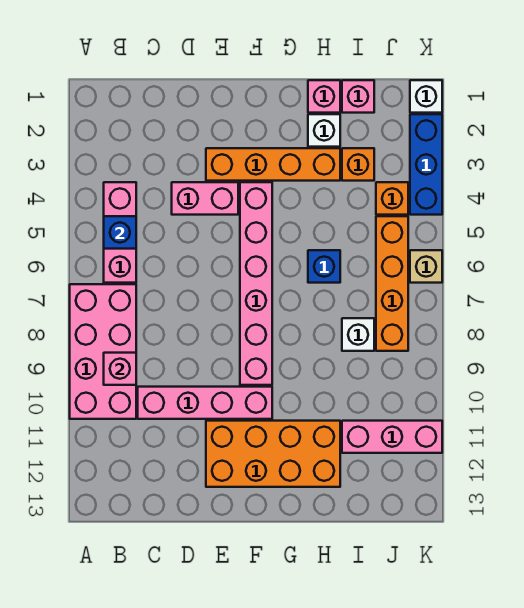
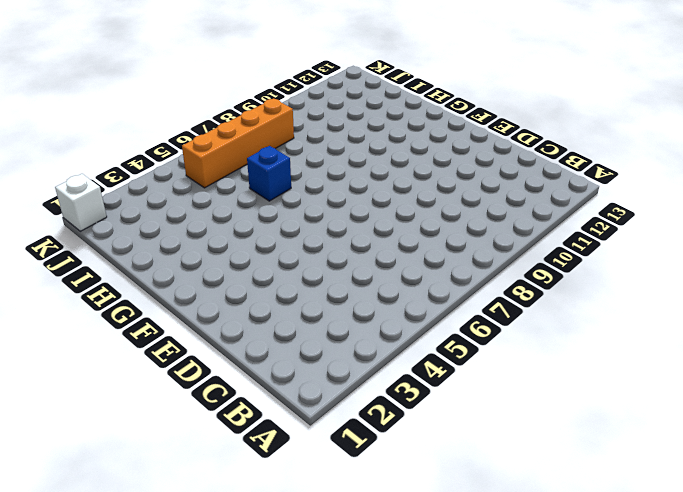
none -> pink 2x4 brick [70,284,136,419]
none -> pink 1x3 brick [104,182,136,283]
none -> pink 1x4 brick [138,387,272,419]

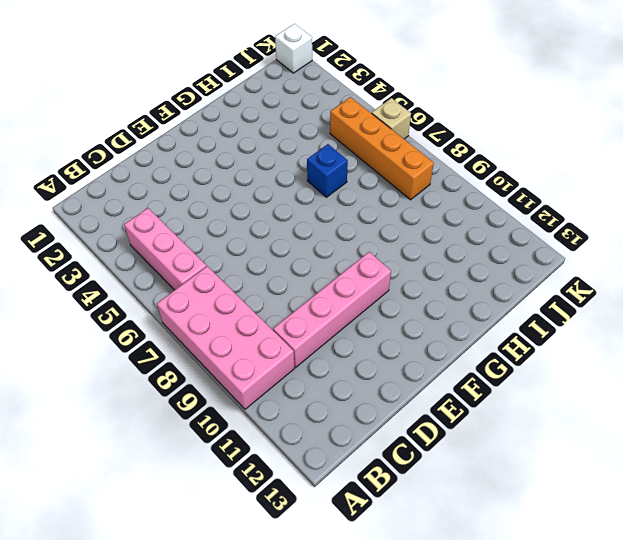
none -> pink 1x2 brick [172,182,238,215]
none -> orange 1x4 brick [206,148,340,181]
none -> orange 2x4 brick [206,421,340,487]

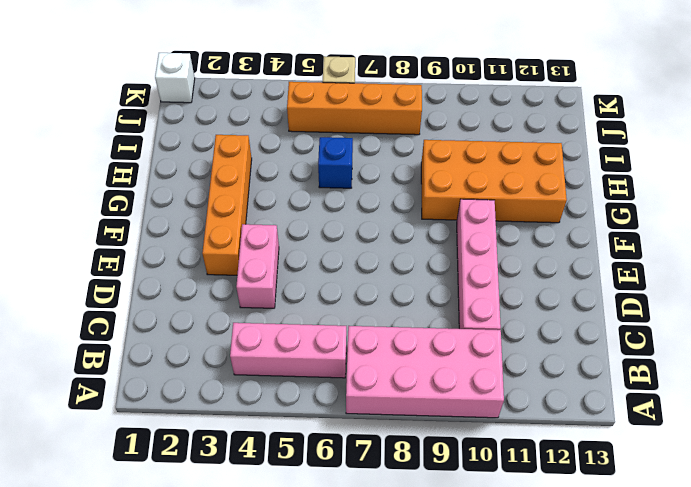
orange 2x4 brick [421,140,567,223] -> orange 2x4 brick turned to [206,421,340,487]
none -> pink 1x6 brick [240,182,272,385]
none -> pink 1x1 brick [308,80,340,113]
none -> white 1x1 brick [308,114,340,147]

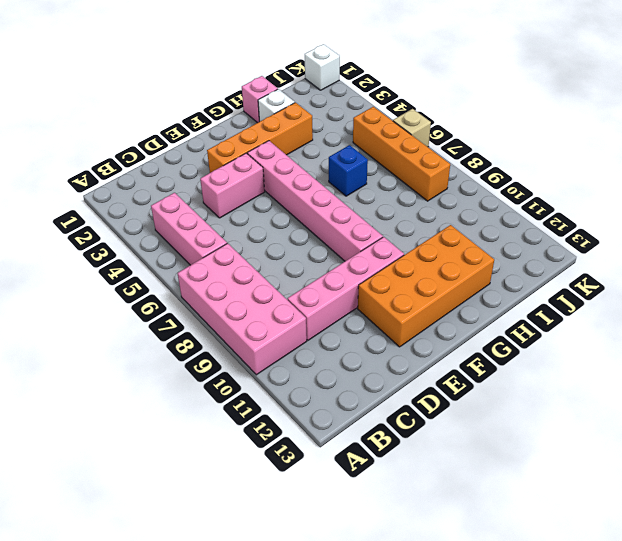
none -> pink 1x1 brick [342,80,374,113]
none -> orange 1x1 brick [342,148,374,181]
none -> white 1x1 brick [342,318,374,351]

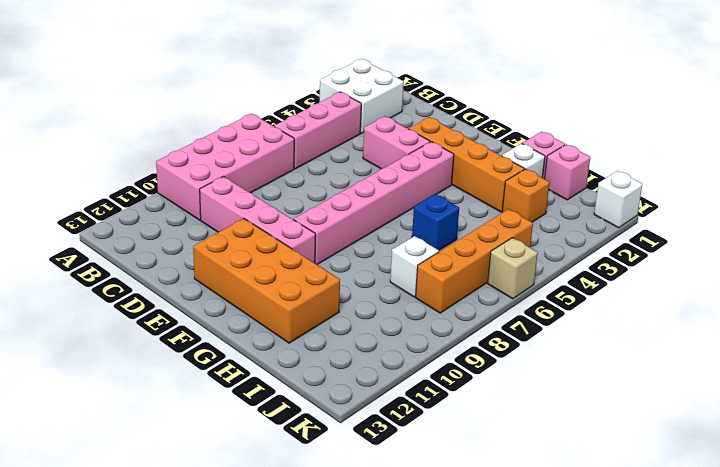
white 2x2 brick [320,59,404,133] -> none
none -> pink 1x3 brick [342,421,442,453]
none -> orange 1x1 brick [376,182,408,215]
none -> blue 1x3 brick [410,114,442,215]

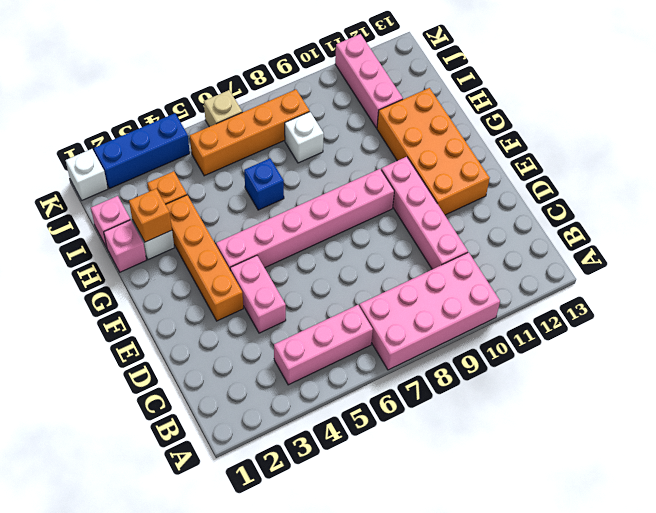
orange 1x1 brick [129,189,172,242] -> orange 1x1 brick moved to [376,182,408,215]
none -> blue 1x1 brick [104,216,136,249]
none -> pink 1x1 brick [104,353,136,385]

